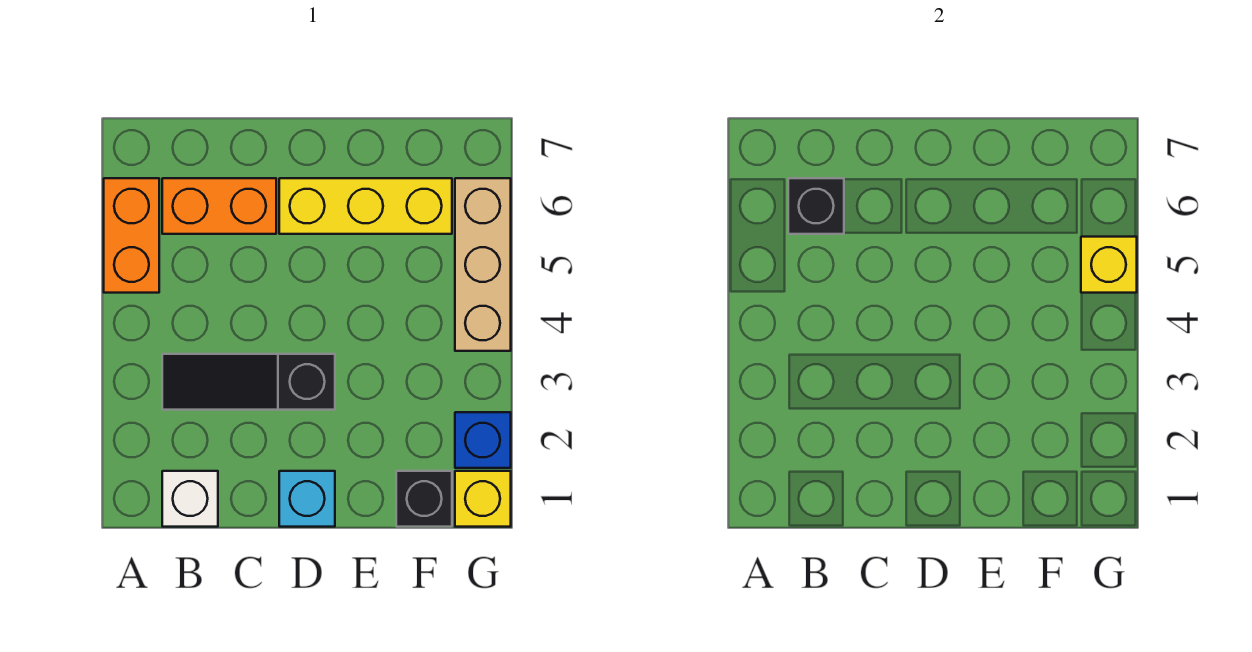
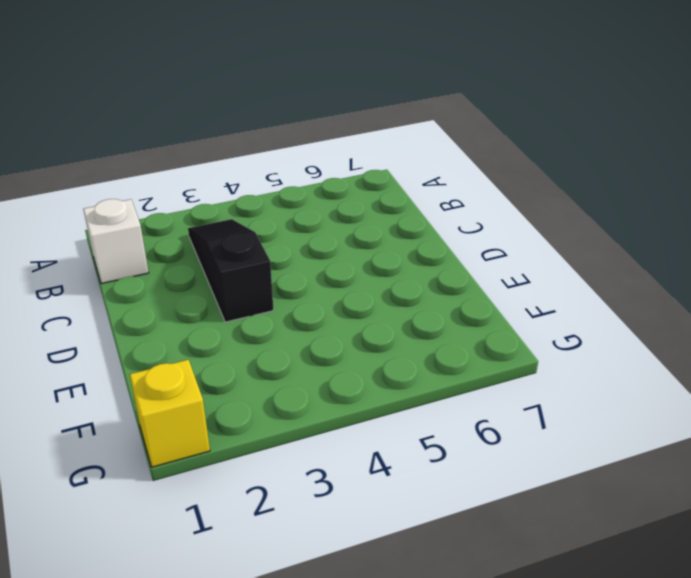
none -> orange 1x2 brick [104,178,159,293]
none -> orange 1x2 brick [162,178,276,234]
none -> cyan 1x1 brick [279,471,335,527]

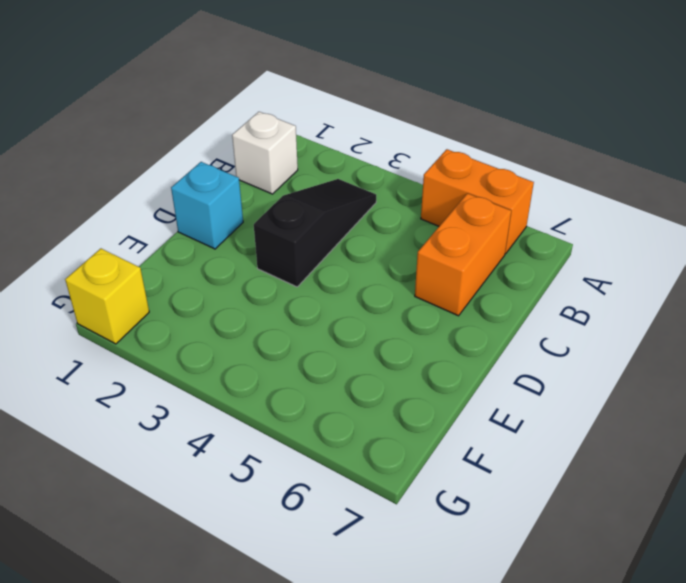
none -> yellow 1x3 brick [279,178,452,234]
none -> black 1x1 brick [396,471,452,527]
none -> blue 1x1 brick [455,412,511,468]

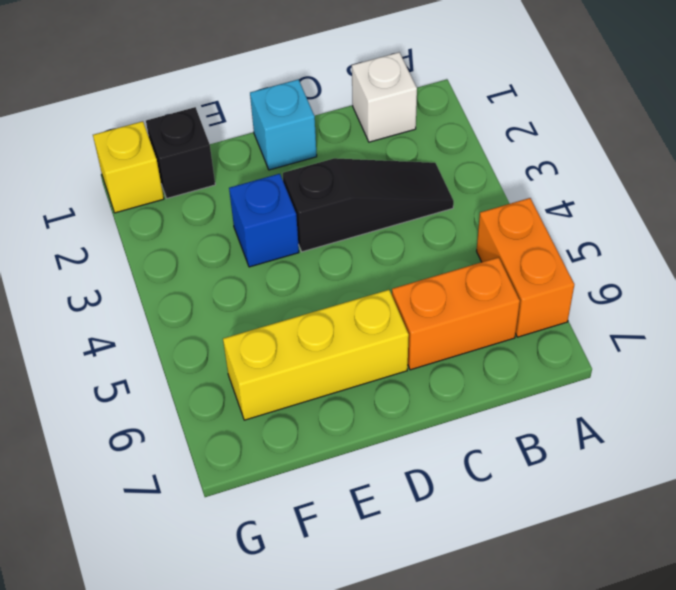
blue 1x1 brick [229,174,299,267] -> blue 1x1 brick moved to [455,412,511,468]
none -> tan 1x3 brick [455,178,511,351]
none -> black 1x1 brick [788,178,844,234]
none -> yellow 1x1 brick [1081,237,1137,293]

